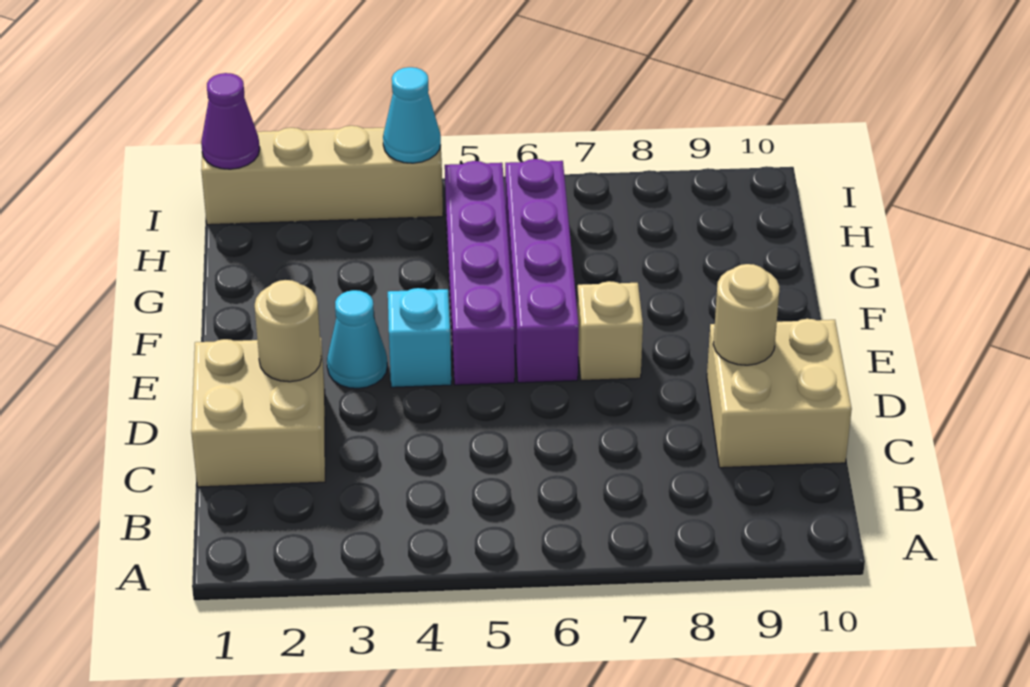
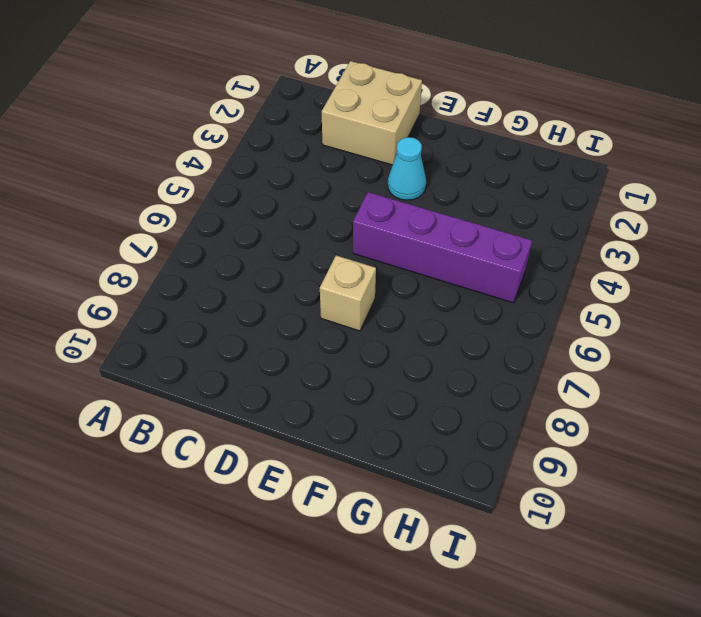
none -> tan 2x2 brick [707,319,852,468]
none -> cyan 1x1 brick [388,288,451,387]
none -> purple 1x4 brick [505,159,579,383]

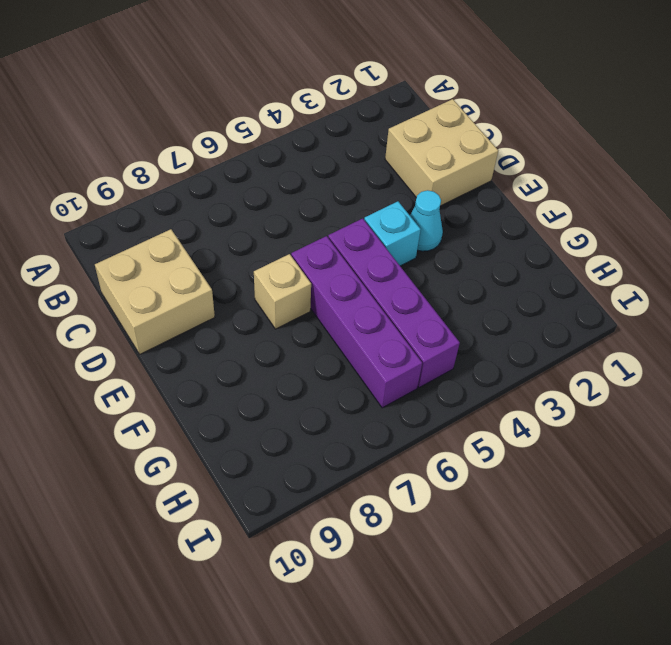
none -> tan 1x4 brick [201,126,443,225]
none -> tan 1x1 round brick [255,280,321,382]
none -> tan 1x1 round brick [713,264,780,365]

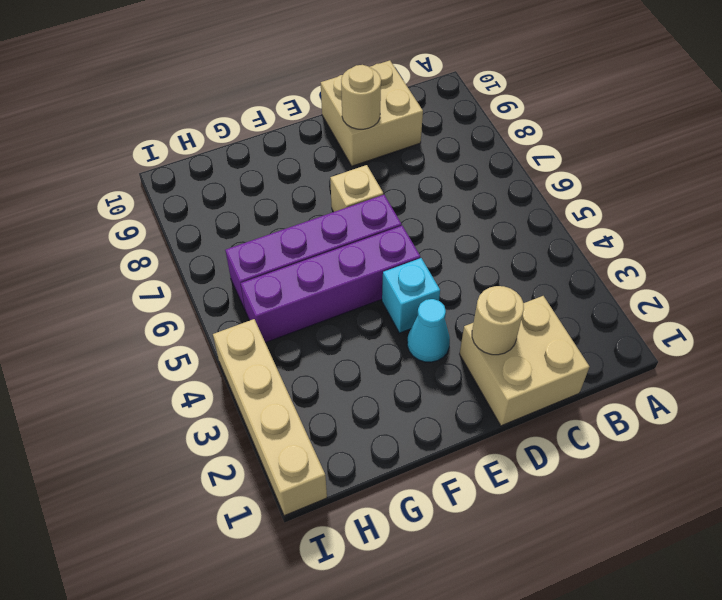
none -> purple 1x1 cone [201,73,260,169]
none -> cyan 1x1 cone [383,67,441,163]

